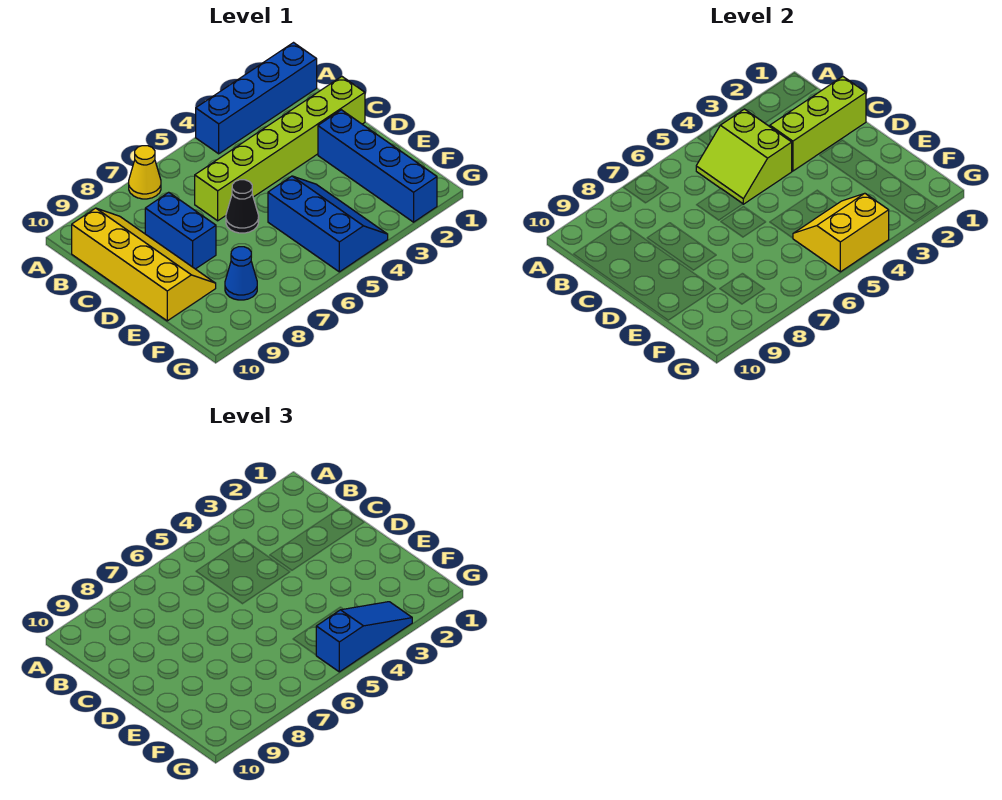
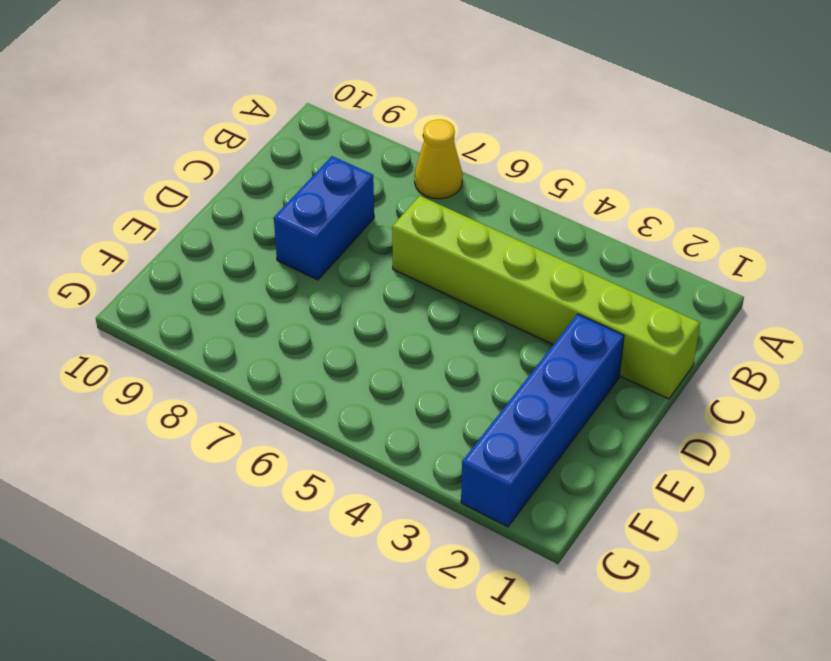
none -> blue 1x4 brick [196,43,317,154]
none -> yellow 2x4 slope [72,208,216,321]
none -> black 1x1 cone [226,180,259,233]

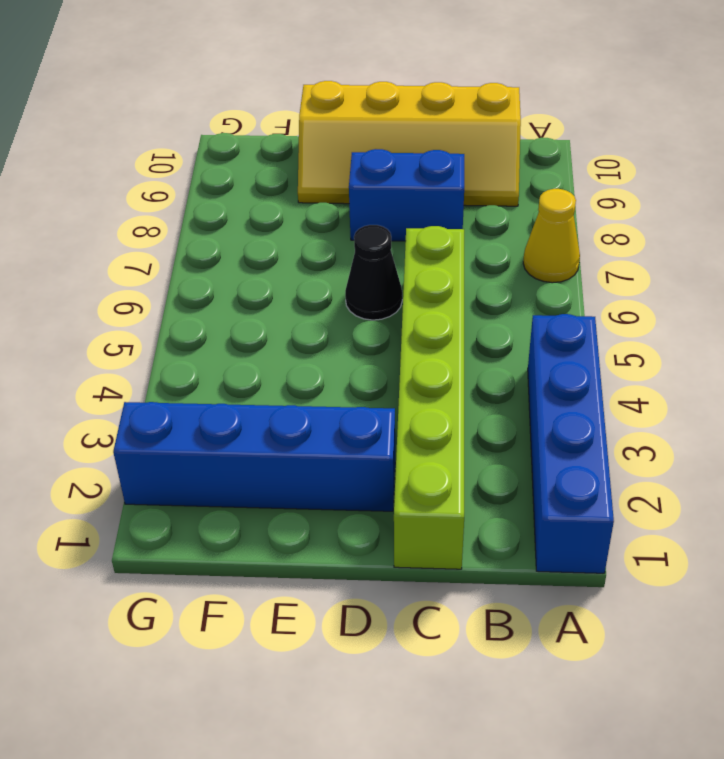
none -> blue 2x3 slope [268,176,388,272]
none -> blue 1x1 cone [225,247,257,300]
none -> lime 2x2 slope [696,109,792,204]

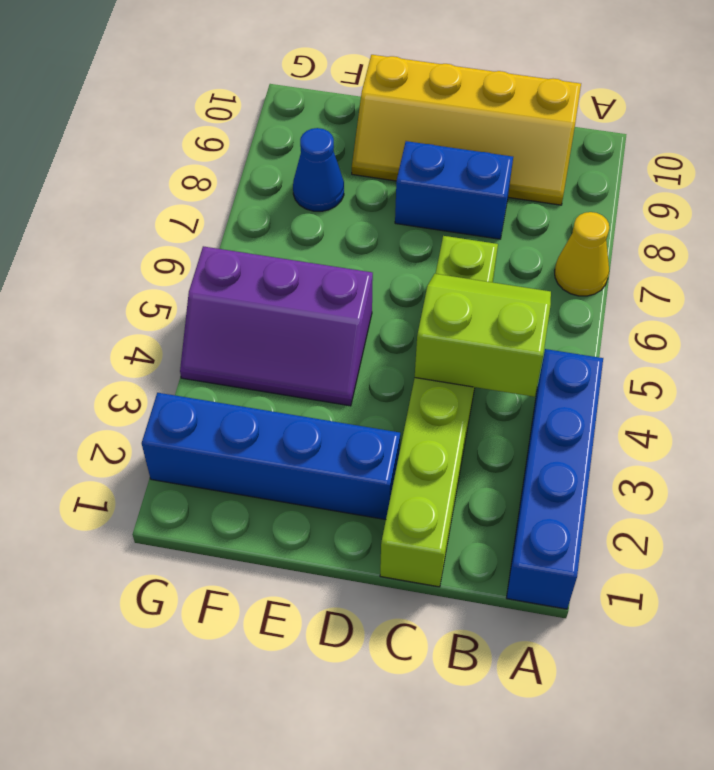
purple 2x3 slope [180,246,373,406] -> blue 2x3 slope [268,176,388,272]
none -> black 1x1 cone [226,180,259,233]
none -> lime 1x3 brick [770,77,866,171]
none -> yellow 2x2 slope [793,193,889,272]

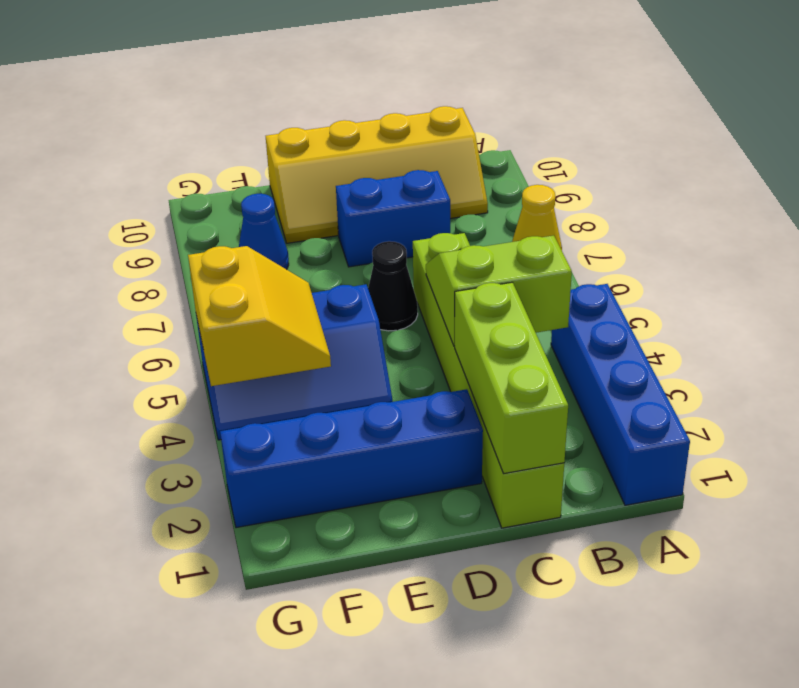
none -> blue 1x3 slope [316,602,412,672]

